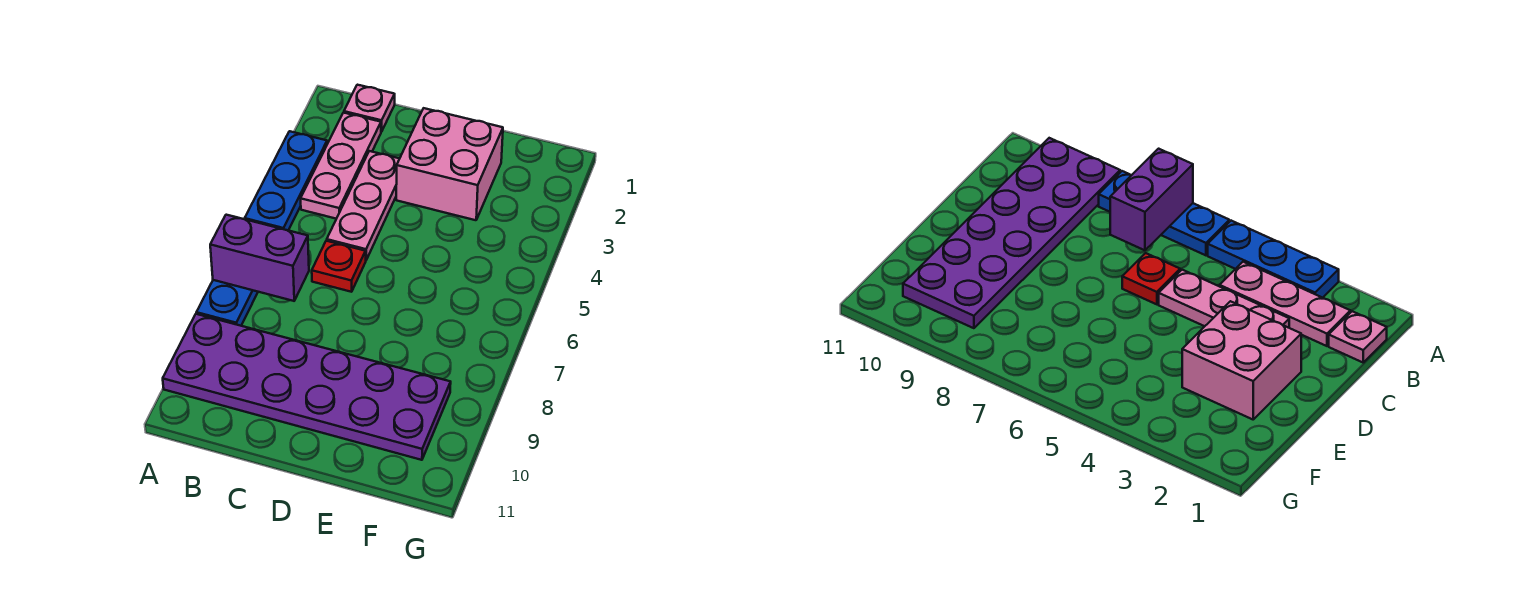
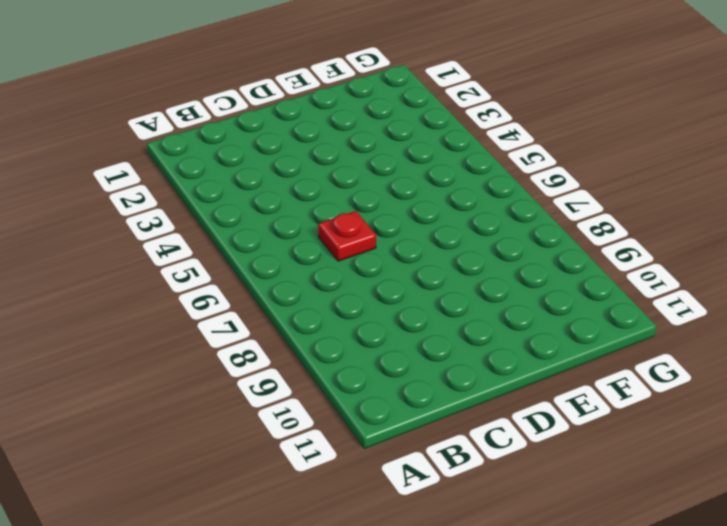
none -> blue 1x3 plate [245,131,327,230]
none -> blue 1x3 plate [196,280,258,326]

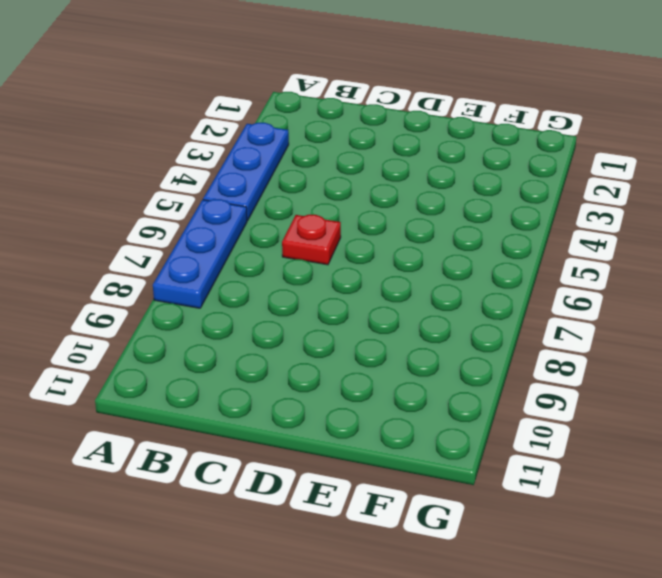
none -> purple 2x6 plate [163,314,451,460]
none -> pink 1x1 plate [344,85,395,132]

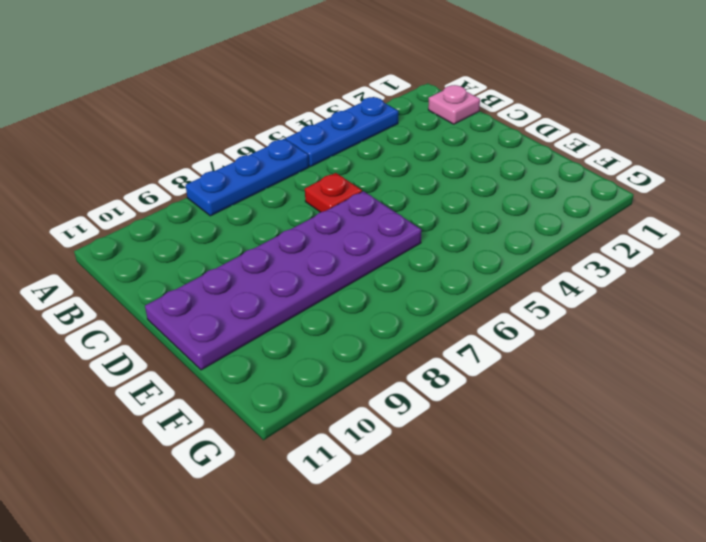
purple 2x6 plate [145,191,421,370] -> purple 2x6 plate turned to [163,314,451,460]
none -> pink 1x3 plate [301,113,381,219]
none -> pink 1x3 plate [327,151,400,260]

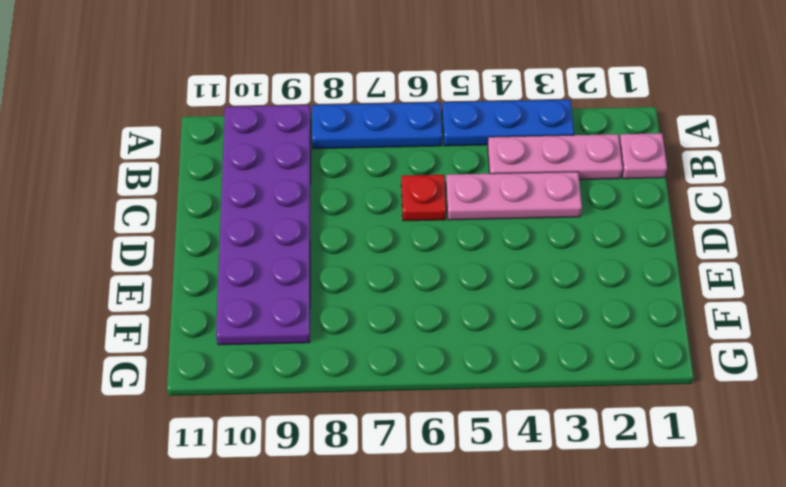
none -> pink 2x2 brick [396,108,503,220]
none -> purple 1x2 brick [210,215,309,301]

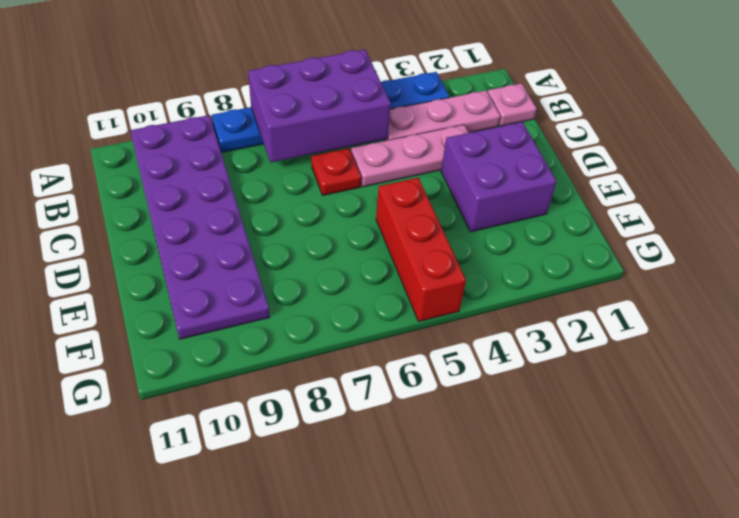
purple 2x3 brick [248,50,391,162] -> purple 1x2 brick [210,215,309,301]
purple 2x2 brick [441,122,557,232] -> pink 2x2 brick [396,108,503,220]
red 1x3 brick [376,178,466,322] -> none

